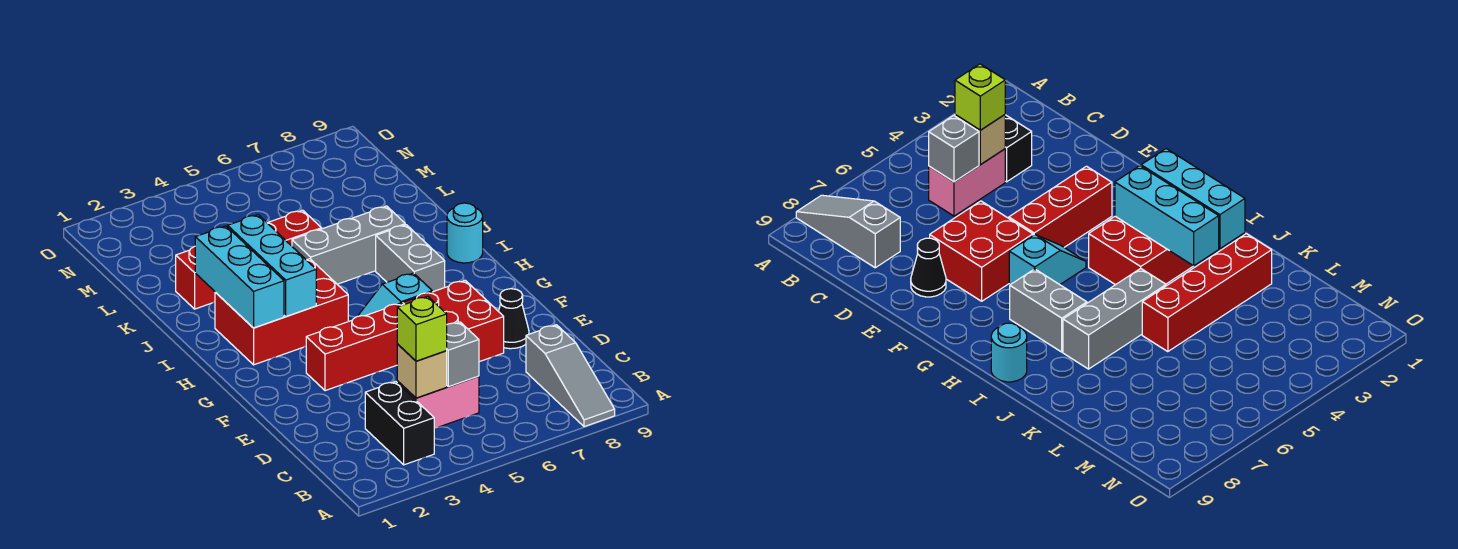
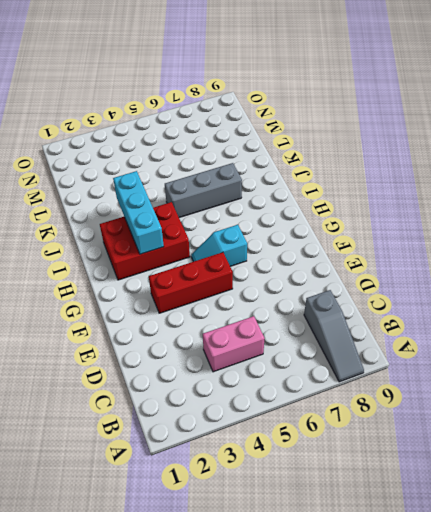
none -> black 1x2 brick [365,382,434,465]
none -> red 2x2 brick [403,280,504,362]
none -> black 1x1 cone [498,289,529,349]

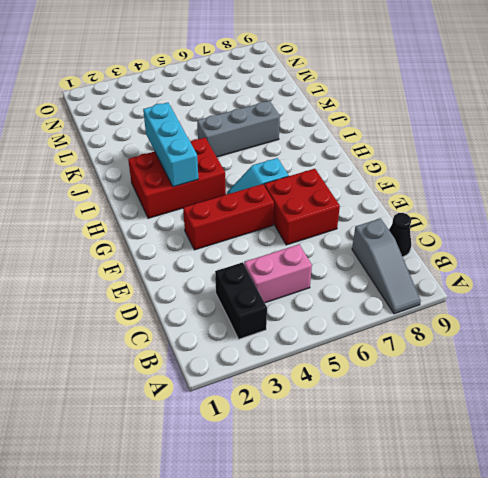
black 1x1 cone [389,213,411,257] -> black 1x1 cone moved to [498,289,529,349]
none -> grey 1x2 brick [376,225,445,292]
none -> cyan 1x1 round brick [447,203,483,263]
none -> red 1x4 brick [176,210,322,309]

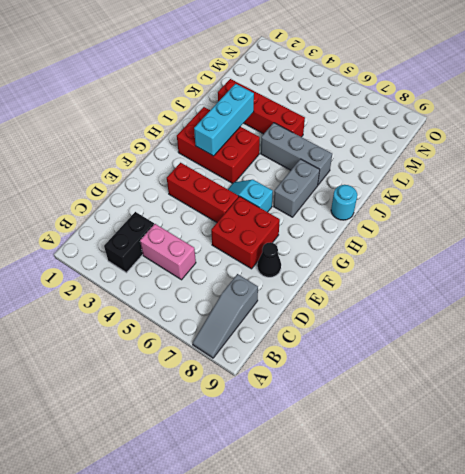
none -> tan 1x1 brick [397,344,447,398]
none -> grey 1x1 brick [447,322,479,387]
none -> cyan 1x3 brick [195,226,284,328]

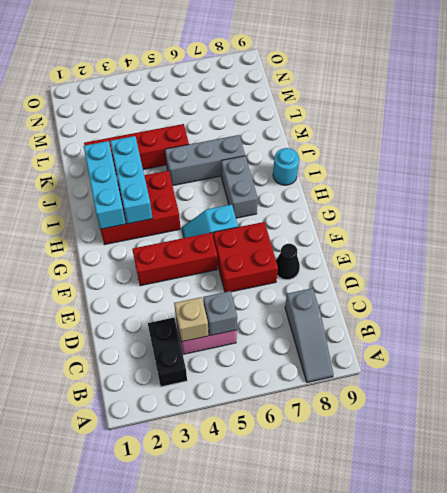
none -> lime 1x1 brick [397,296,447,361]

